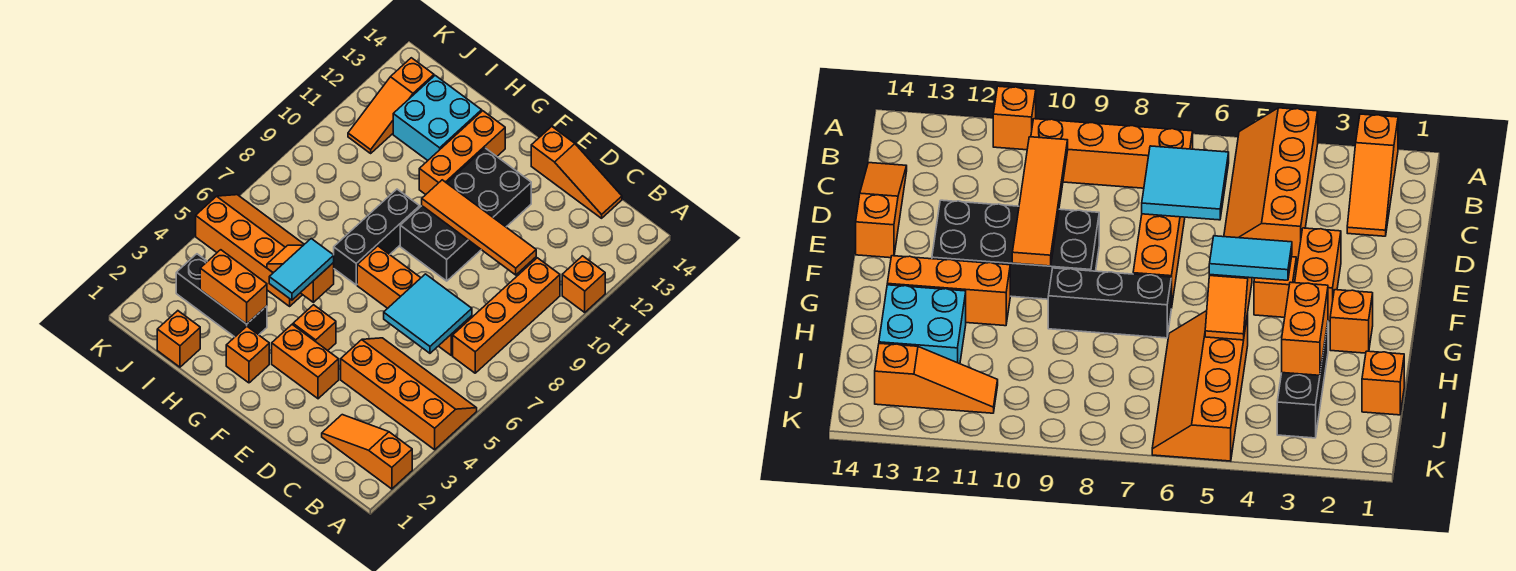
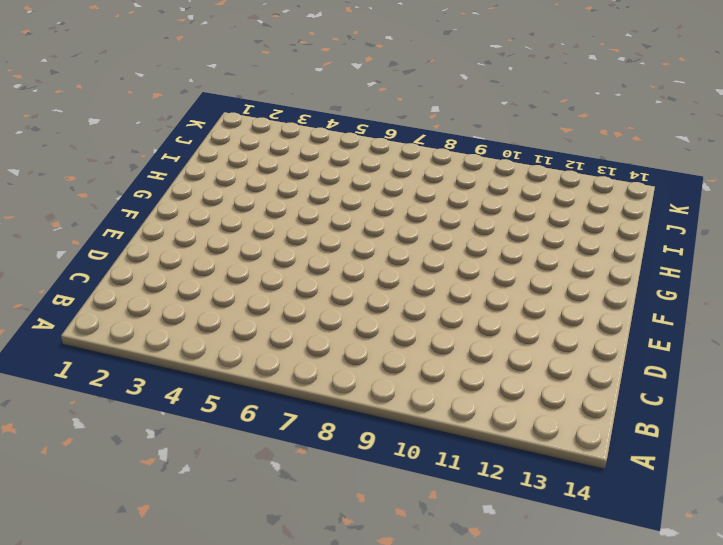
none -> orange 1x3 slope [322,415,412,489]
none -> orange 2x4 slope [341,338,477,450]
none -> orange 1x1 brick [562,256,605,312]

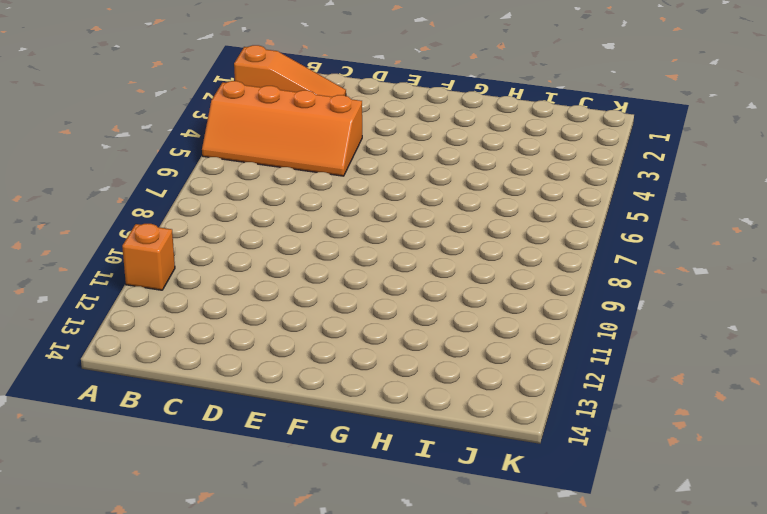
none -> orange 1x4 brick [453,258,560,373]
none -> orange 1x4 brick [357,246,472,356]
none -> orange 1x3 slope [531,126,622,218]

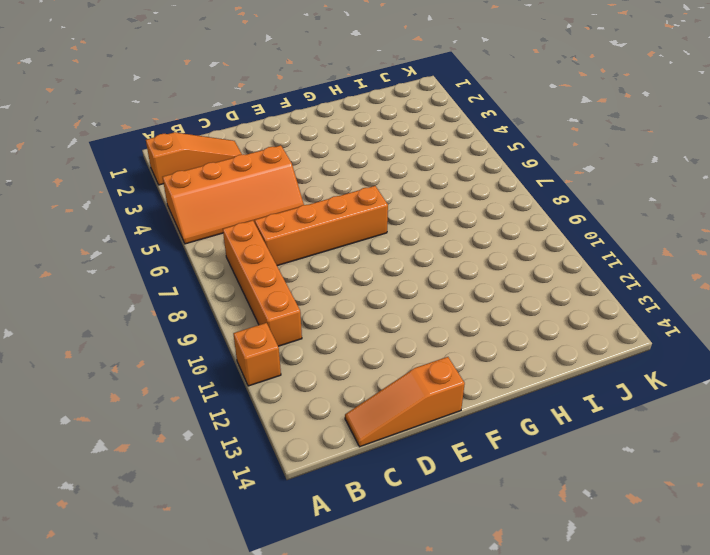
none -> orange 1x2 brick [272,325,339,399]
none -> black 2x4 brick [400,148,531,281]
none -> orange 1x1 brick [293,305,336,351]

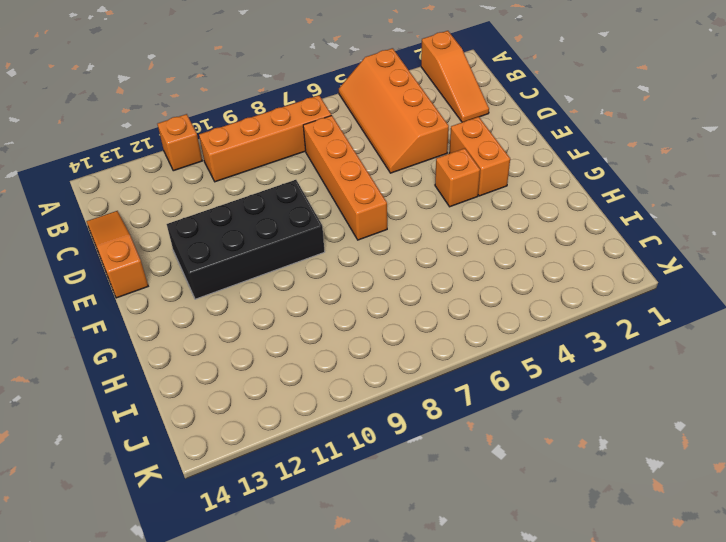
none -> orange 1x1 brick [226,326,269,383]
none -> black 1x3 brick [333,189,420,285]
none -> orange 1x3 brick [419,111,505,195]

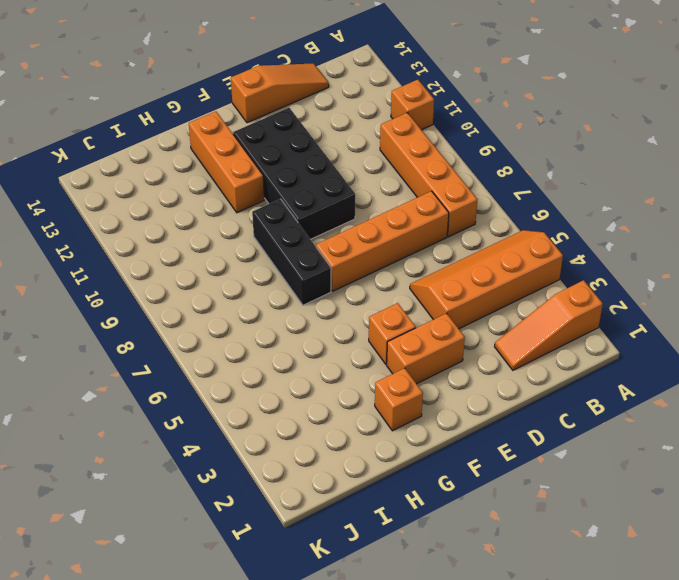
none -> black 1x3 brick [176,254,267,337]
none -> orange 2x4 slope [196,195,304,306]
none -> cyan 2x2 brick [393,76,482,160]

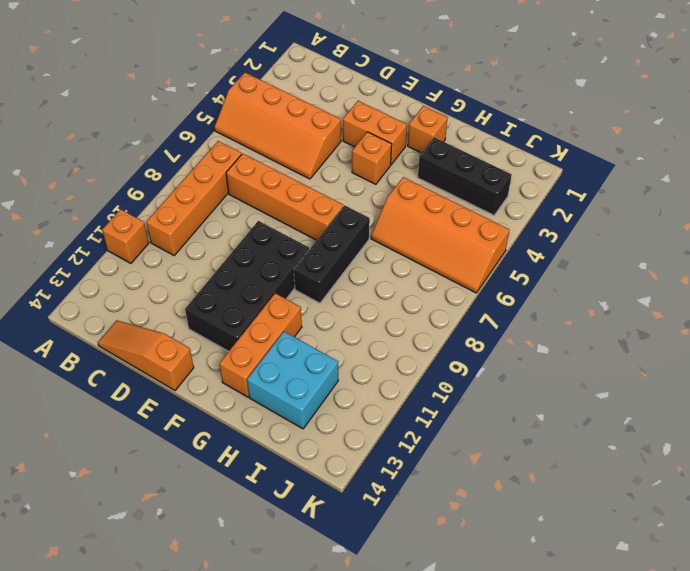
none -> orange 1x3 slope [322,415,412,489]
none -> orange 1x1 brick [157,311,200,367]
none -> orange 1x3 slope [348,58,434,153]

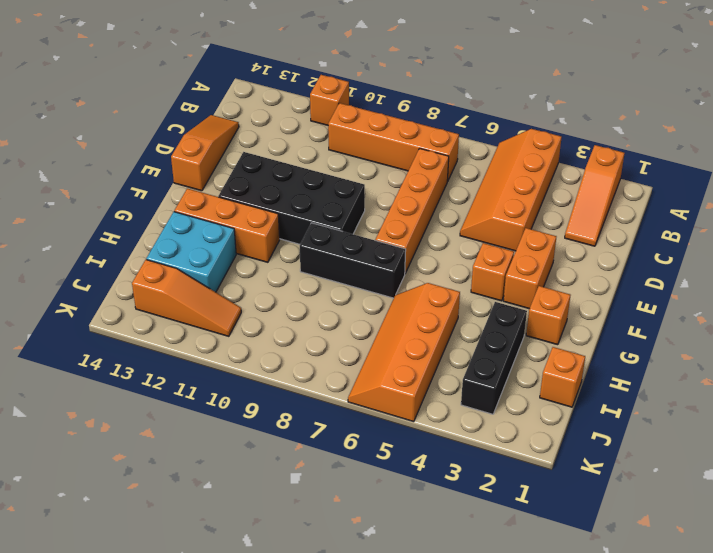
none -> cyan 2x2 tile [384,274,472,353]
none -> orange 1x4 tile [422,180,536,275]
none -> orange 1x2 slope [267,245,334,302]

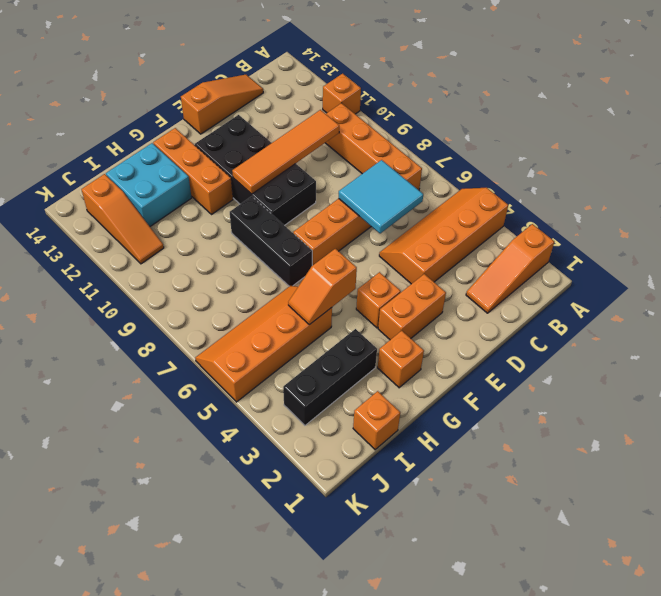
none -> orange 1x2 brick [200,250,267,324]
none -> cyan 1x2 tile [269,239,334,300]

